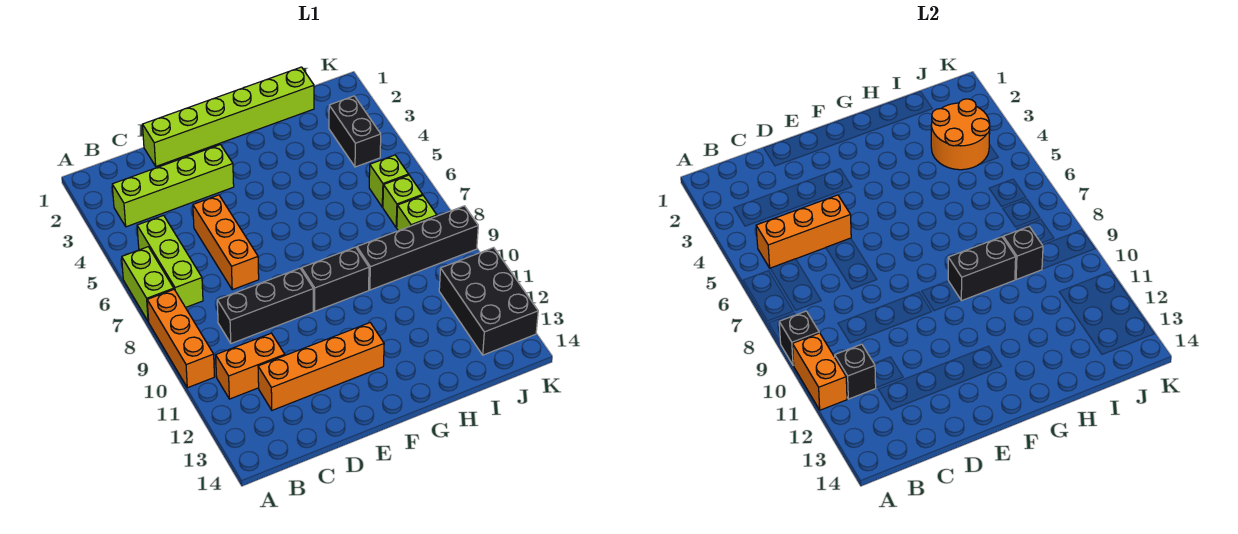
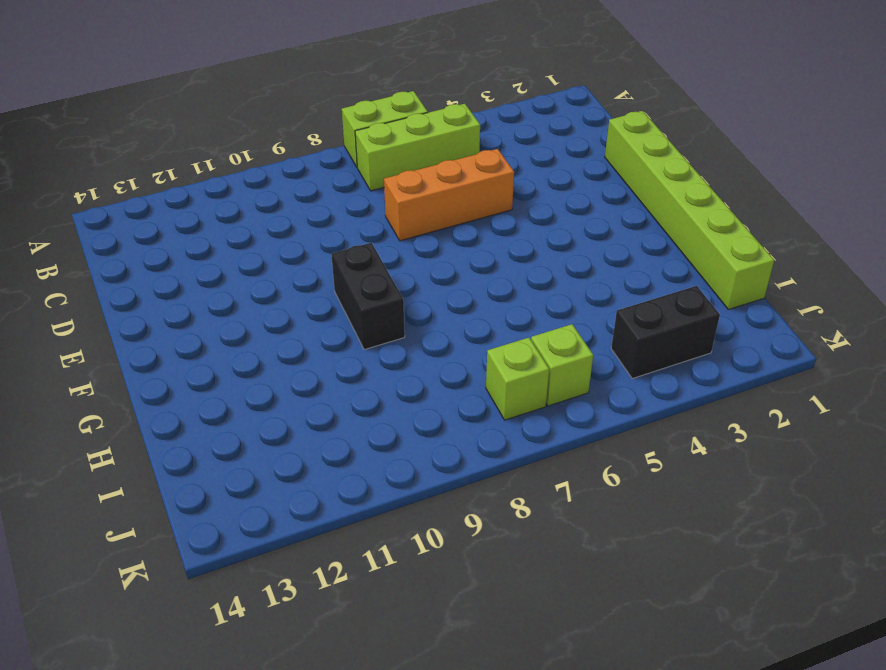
none -> orange 1x3 brick [147,290,215,388]
none -> lime 1x4 brick [112,145,234,227]
none -> orange 1x2 brick [216,333,285,399]

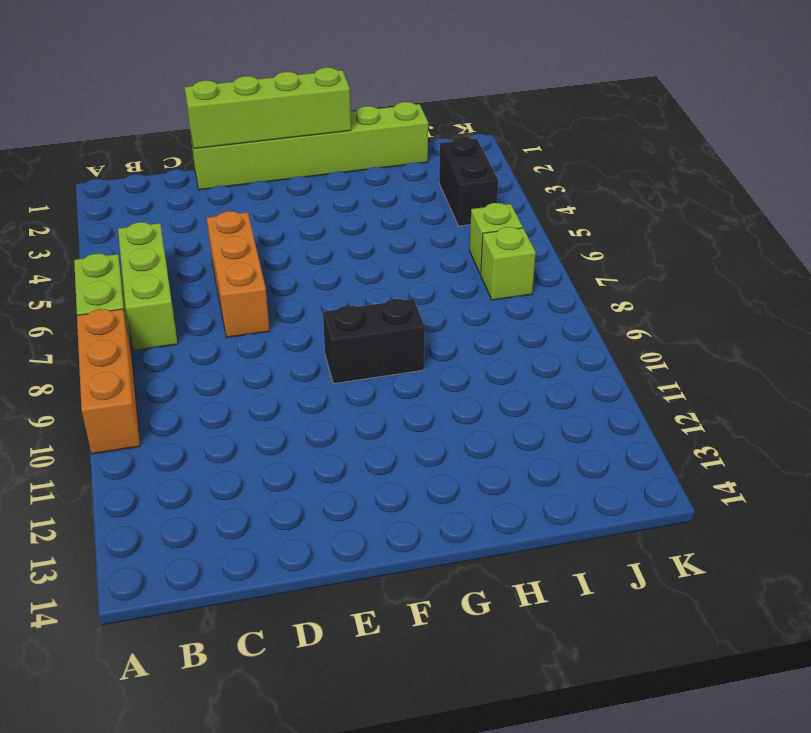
lime 1x4 brick [185,68,351,149] -> lime 1x4 brick moved to [112,145,234,227]
none -> orange 1x2 brick [216,333,285,399]
none -> black 1x3 brick [217,268,313,343]
none -> orange 1x4 brick [258,323,384,410]

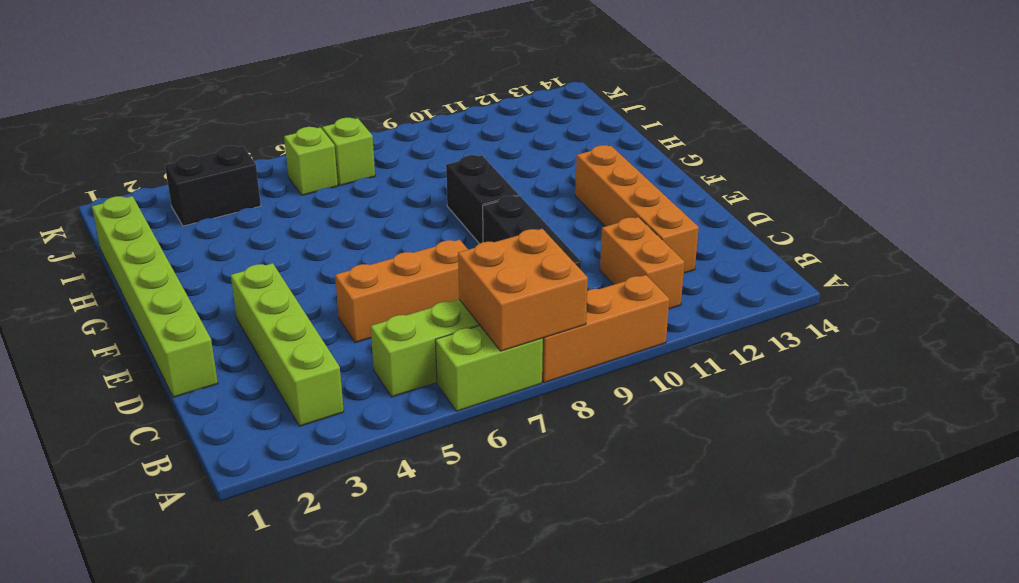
orange 2x2 brick [458,229,588,351] -> none
none -> black 1x4 brick [357,206,478,290]
none -> lime 1x1 brick [397,196,437,231]
none -> black 2x3 brick [439,248,538,355]

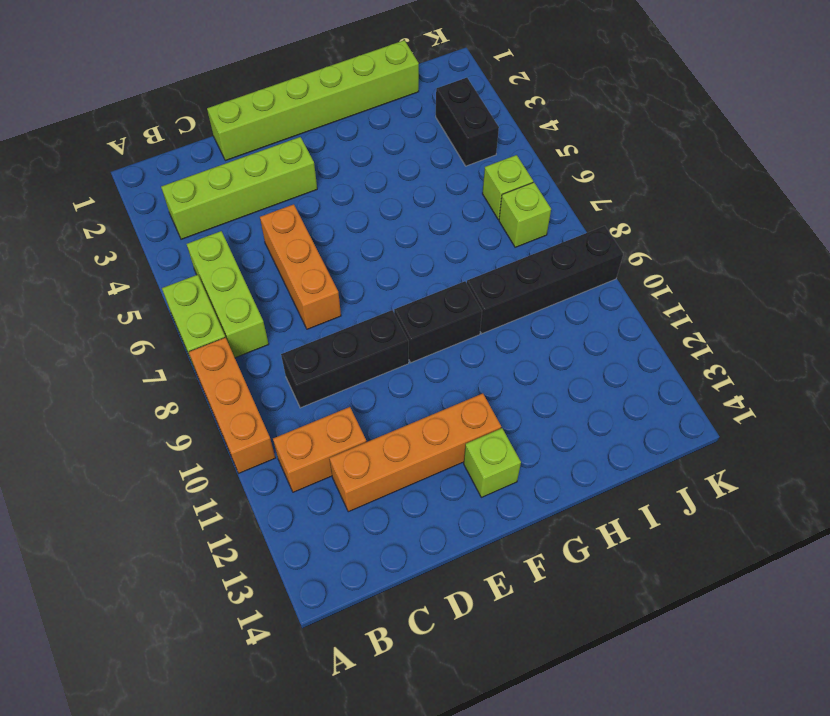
lime 1x1 brick [464,428,521,497] -> lime 1x1 brick moved to [397,196,437,231]
none -> black 2x3 brick [439,248,538,355]
none -> black 1x1 brick [779,311,819,365]
none -> orange 1x2 brick [792,333,847,410]

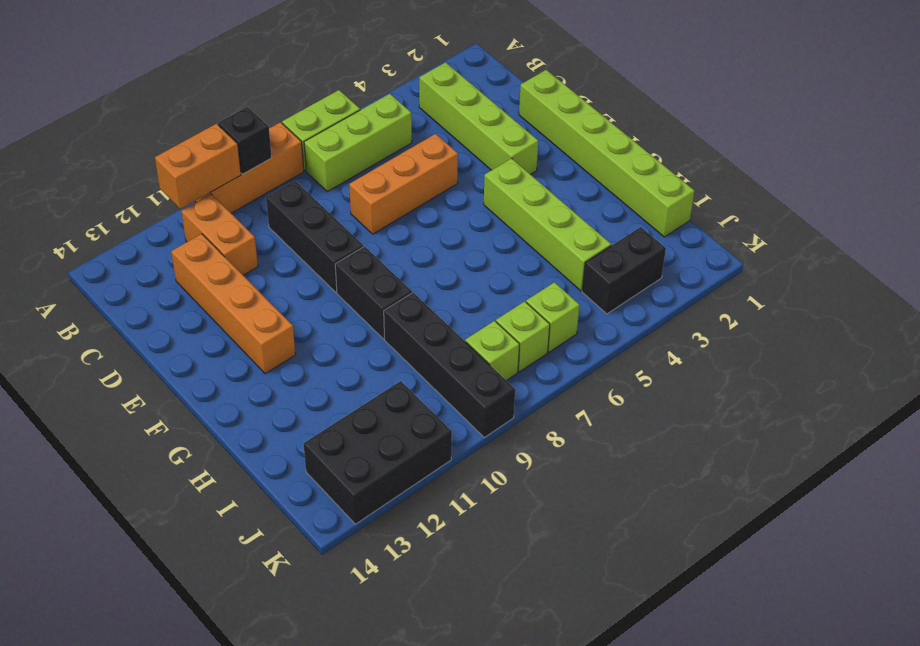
lime 1x4 brick [484,158,611,291] -> none
none -> orange 1x3 brick [756,195,851,268]
none -> black 1x1 brick [835,344,876,399]
none -> black 1x2 brick [948,237,1016,301]

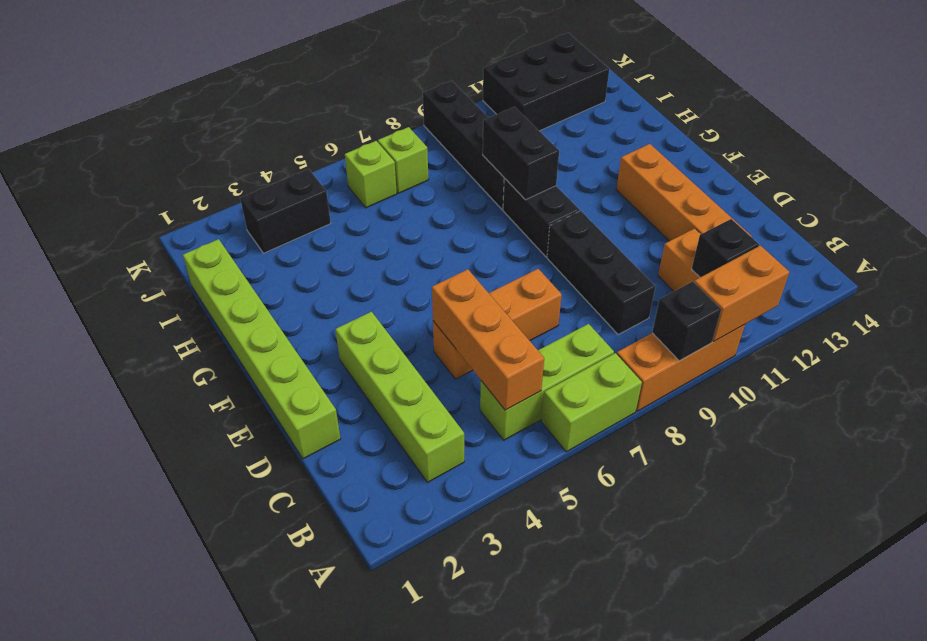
none -> lime 1x1 brick [397,196,437,231]
none -> orange 2x2 round brick [931,99,990,170]
none -> black 1x1 brick [1003,227,1043,280]

